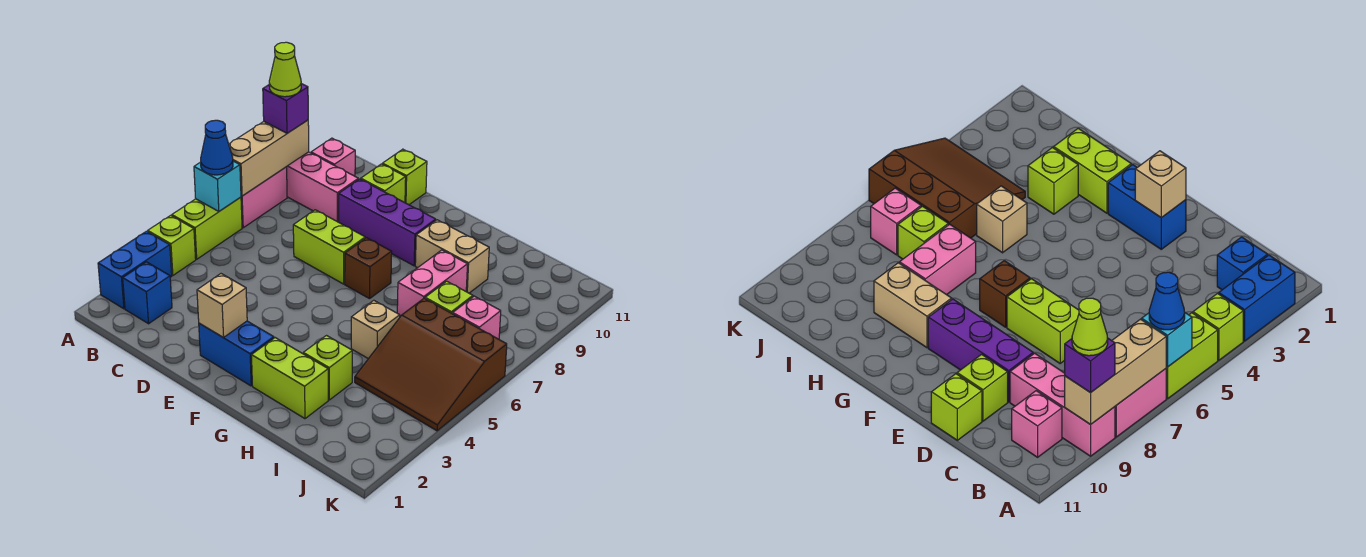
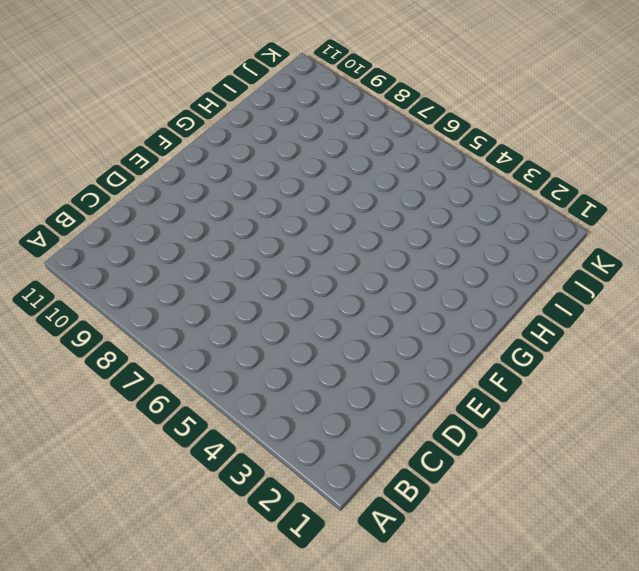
none -> blue 1x2 brick [98,231,172,309]
none -> lime 1x1 brick [148,215,196,275]
none -> lime 1x2 brick [172,197,242,259]

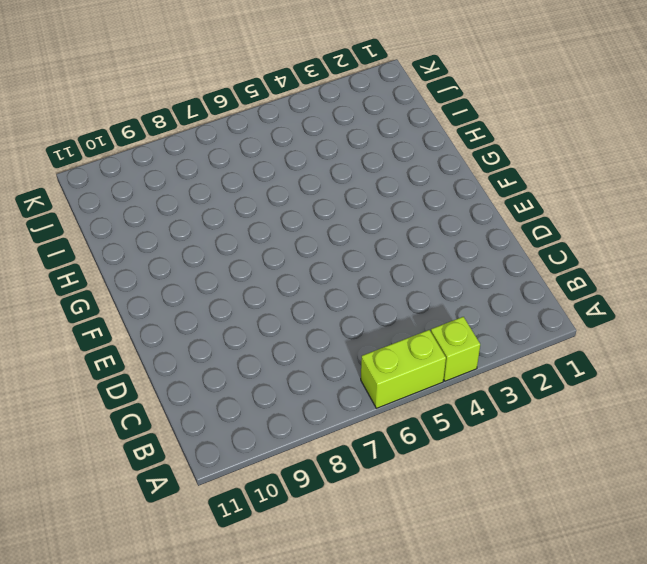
none -> blue 1x2 brick [98,231,172,309]
none -> pink 1x2 brick [241,167,287,228]
none -> pink 1x3 brick [287,152,358,222]

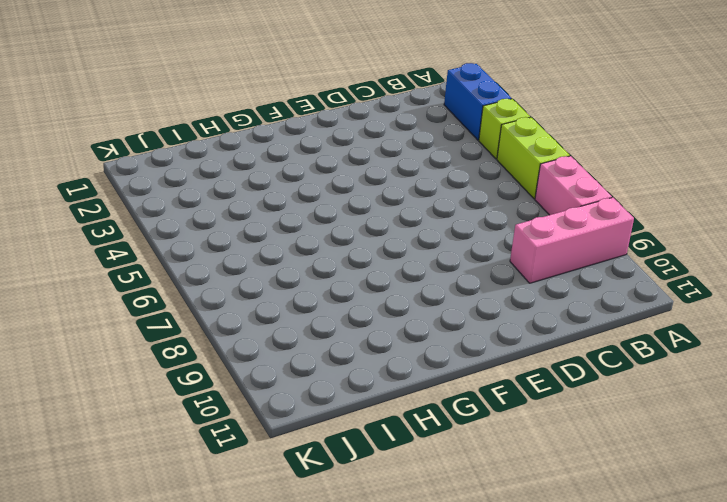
none -> blue 1x1 brick [123,262,172,324]
none -> pink 1x1 brick [311,138,355,176]
none -> lime 1x2 brick [293,210,365,284]

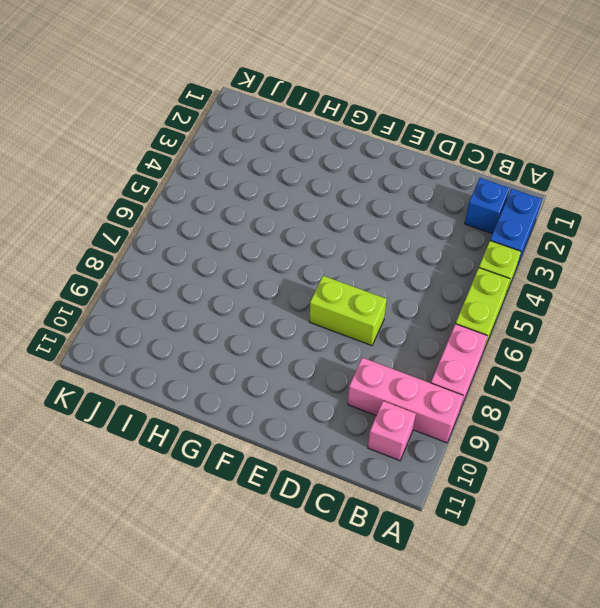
none -> purple 1x3 brick [339,179,436,266]
none -> lime 1x1 brick [361,164,406,203]
none -> lime 1x1 brick [382,149,427,205]

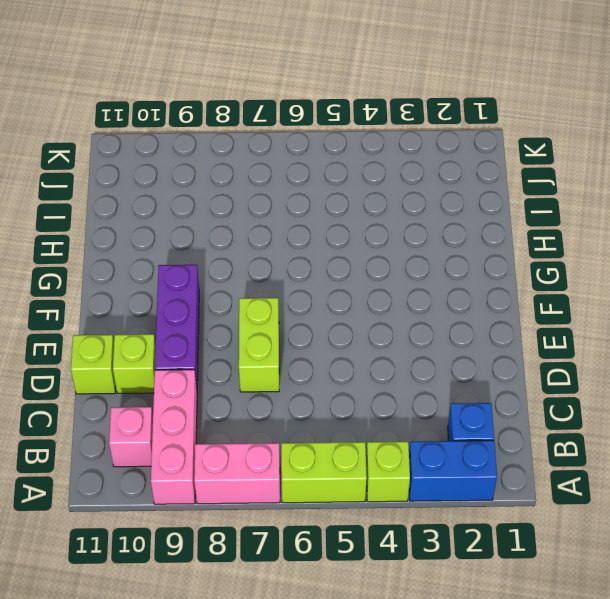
none -> blue 1x2 brick [199,321,274,386]
none -> brown 1x1 brick [345,238,392,299]
none -> lime 1x2 brick [251,338,328,419]

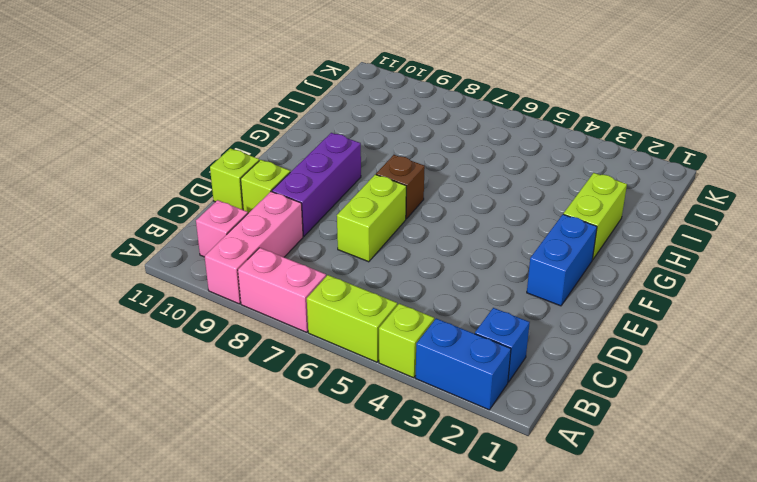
none -> tan 1x2 brick [415,220,489,293]
none -> lime 1x1 brick [303,336,352,400]
none -> tan 1x1 brick [351,300,400,359]

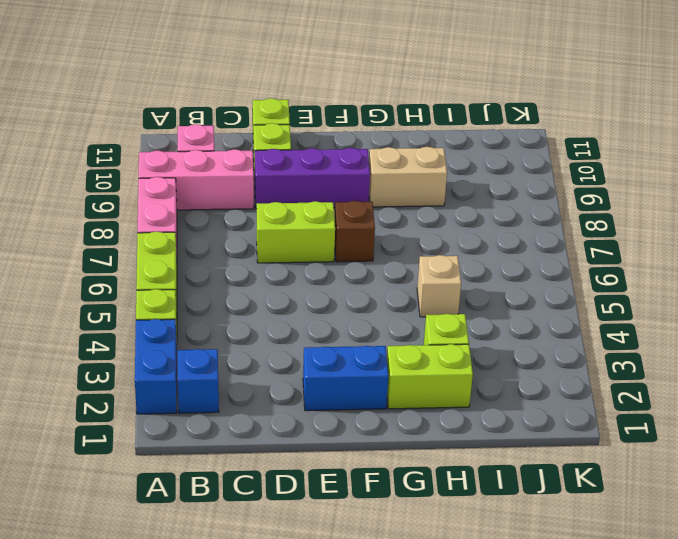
none -> pink 1x2 brick [397,250,468,316]
none -> brown 3x3 slope [355,298,507,431]
none -> lime 1x1 brick [425,281,473,314]

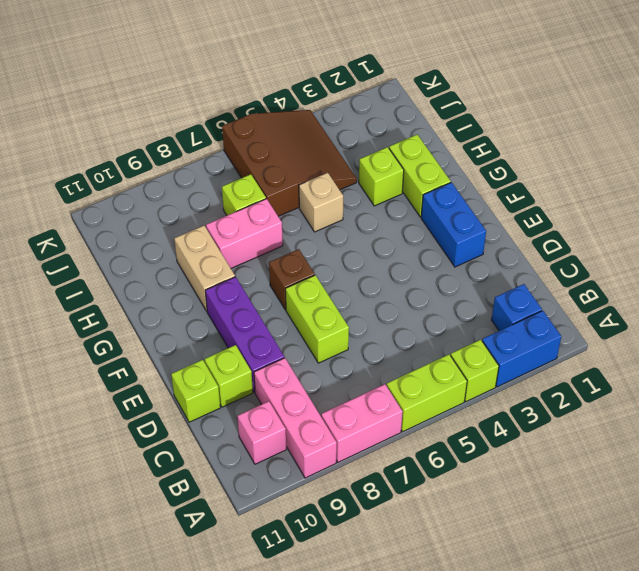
none -> pink 1x1 brick [453,296,501,339]
none -> cyan 1x1 brick [194,161,241,211]
none -> tan 1x3 brick [229,120,309,196]

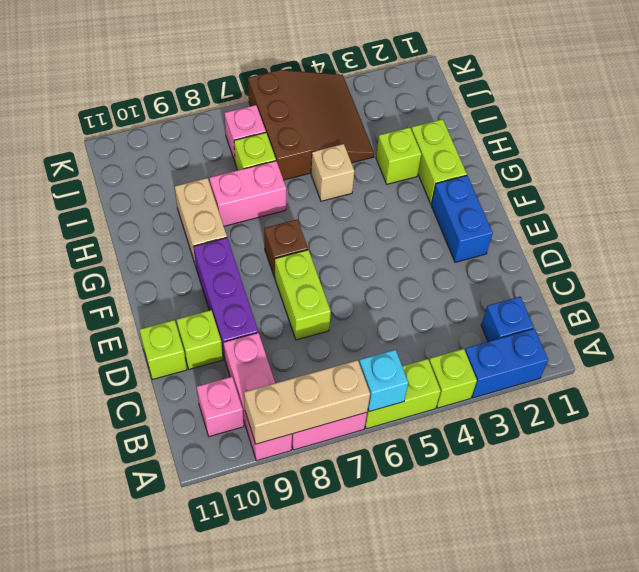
none -> tan 1x1 brick [197,274,247,337]
none -> blue 1x1 cone [201,120,233,175]
none -> purple 1x1 brick [263,84,308,133]

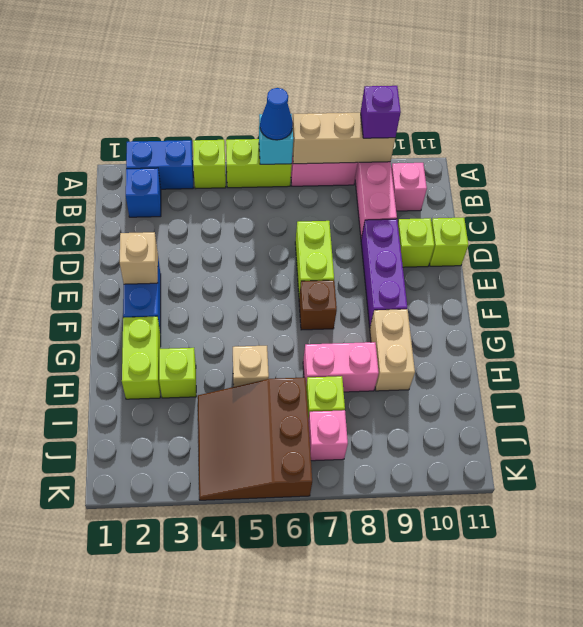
none -> lime 1x1 cone [269,42,301,97]

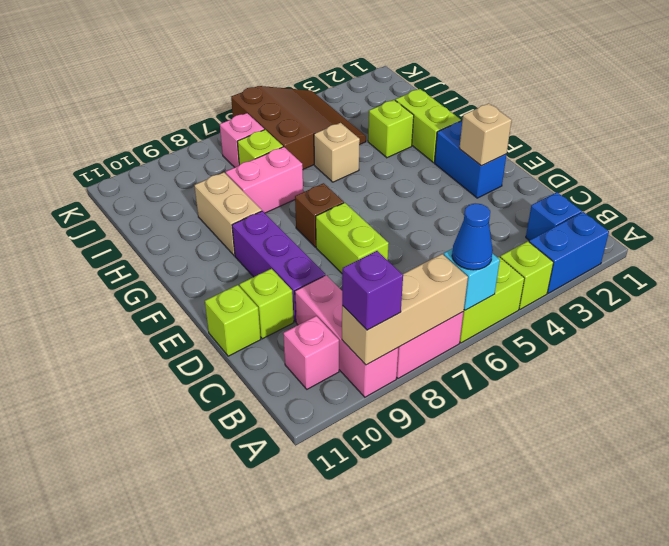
none -> lime 1x1 cone [269,42,301,97]

